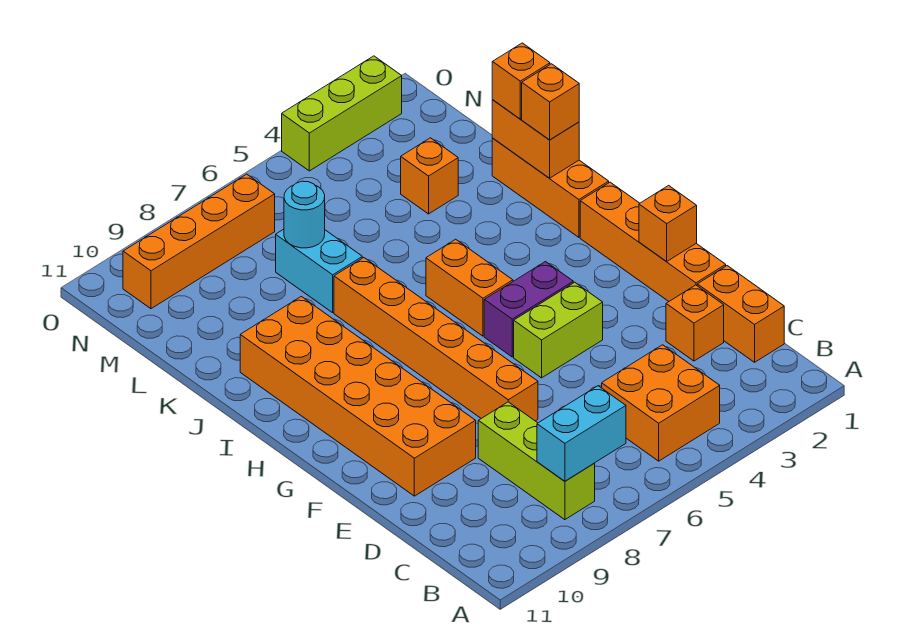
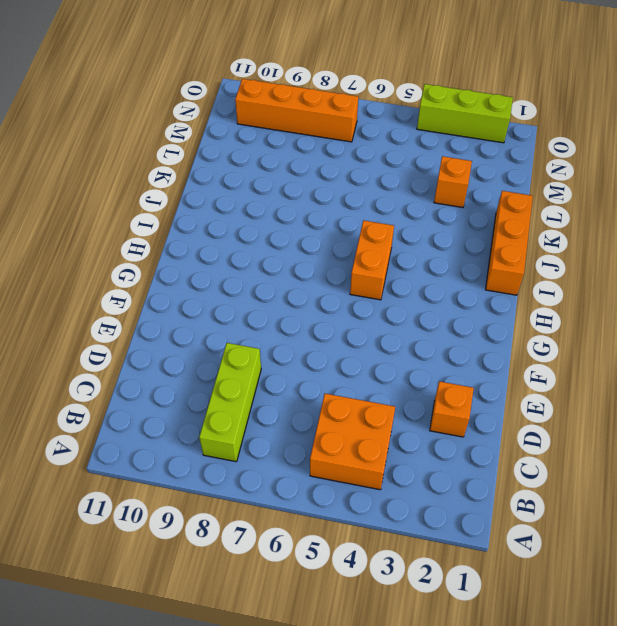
none -> orange 1x2 brick [697,266,784,362]
none -> orange 1x4 brick [580,182,726,301]
none -> orange 1x6 brick [334,258,538,421]

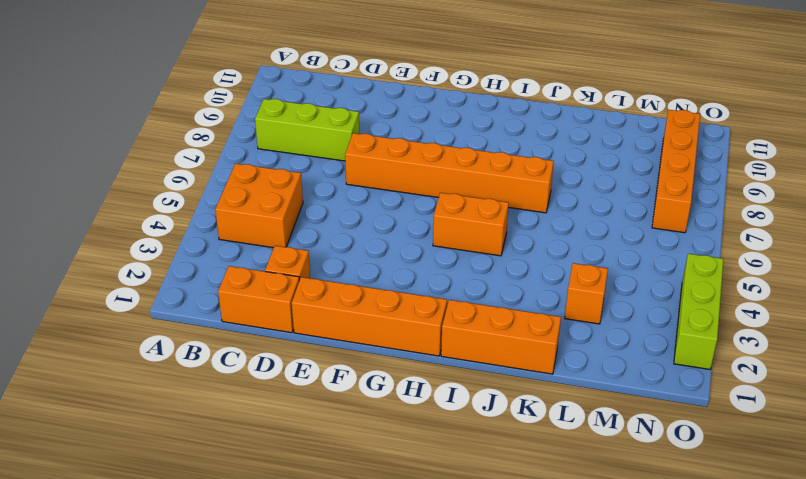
none -> orange 2x6 brick [240,297,476,496]
none -> lime 1x2 brick [514,282,603,378]
none -> purple 1x2 brick [484,262,573,357]

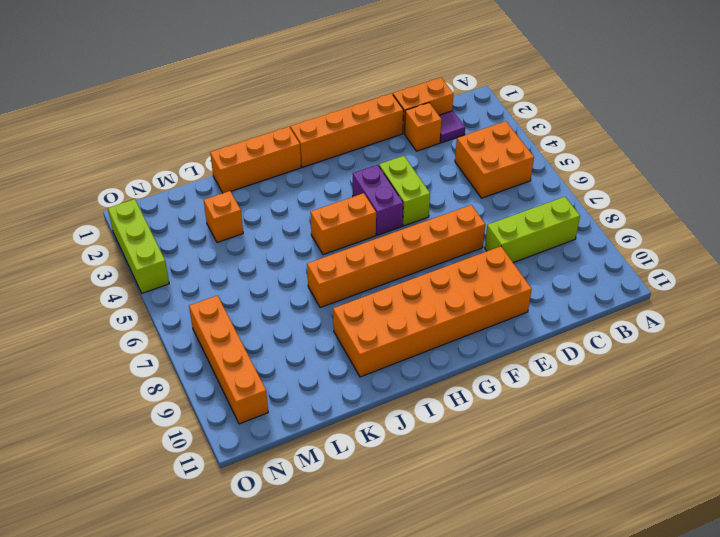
purple 1x1 tile [439,111,465,143] -> none
none -> cyan 1x2 brick [276,229,362,313]
none -> cyan 1x2 brick [537,386,626,481]
none -> orange 1x1 brick [639,186,697,262]

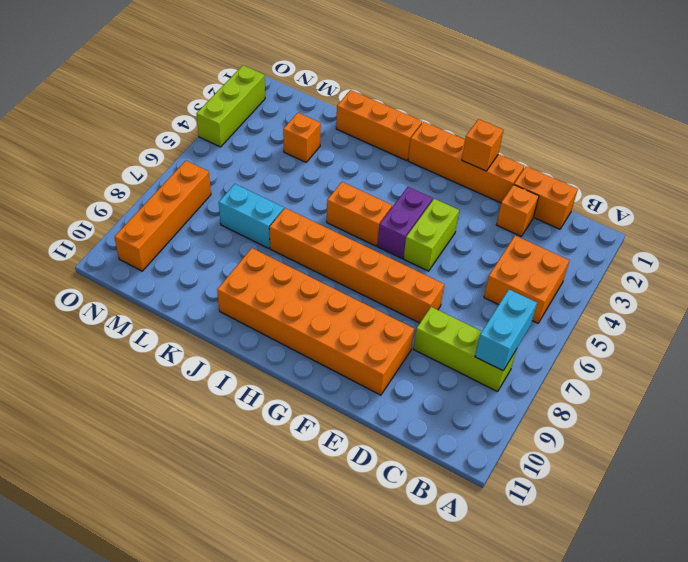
none -> orange 1x2 brick [492,100,579,178]
none -> cyan 1x1 round brick [284,181,325,248]
none -> orange 1x1 brick [522,64,579,140]

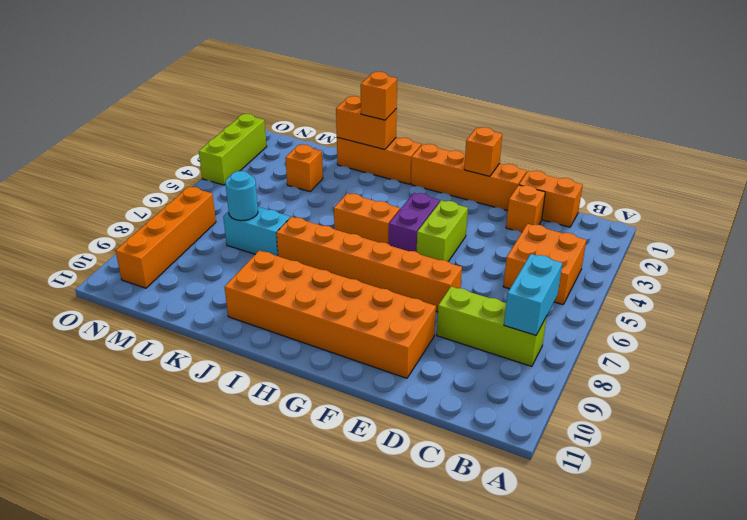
none -> orange 1x1 brick [492,43,550,119]

